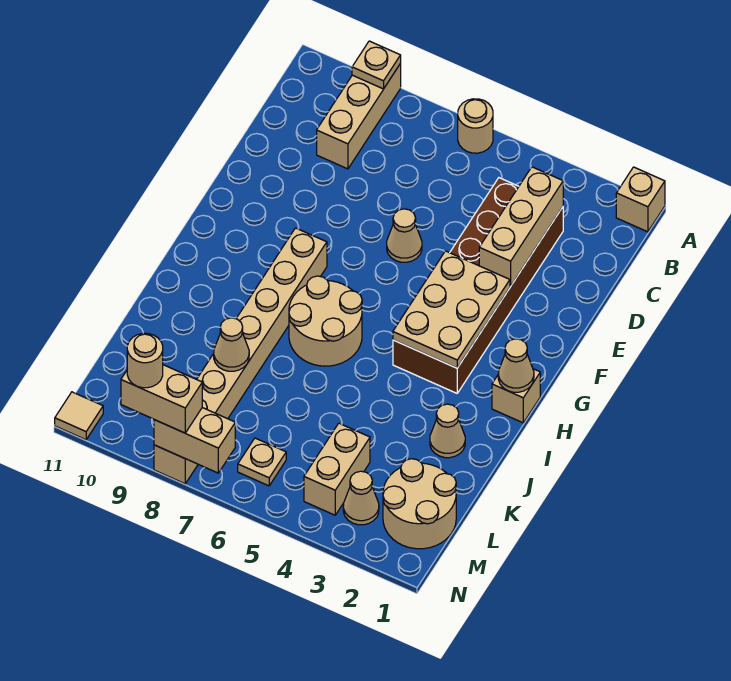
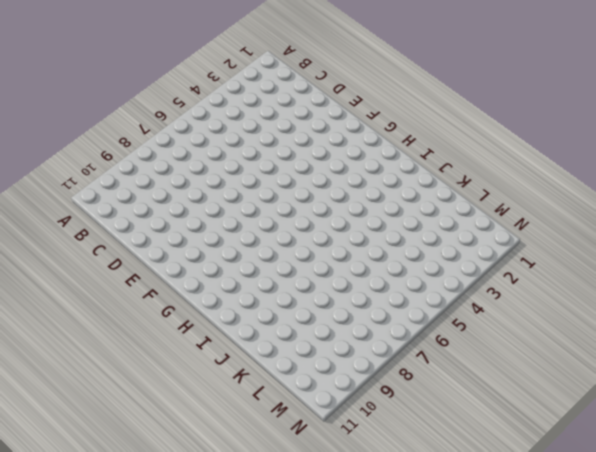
none -> tan 1x1 brick [616,167,665,232]
none -> tan 1x1 round brick [458,99,493,153]
none -> tan 1x3 brick [317,64,401,169]

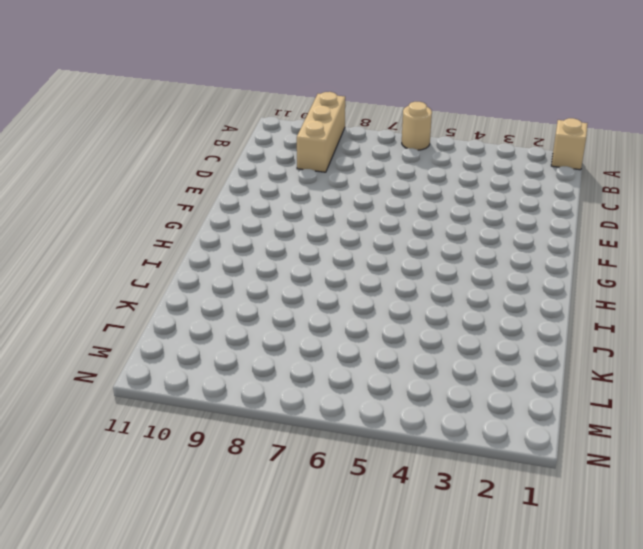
none -> brown 2x6 brick [393,178,563,393]
none -> tan 1x1 cone [387,209,422,262]
none -> tan 1x8 brick [154,228,327,484]

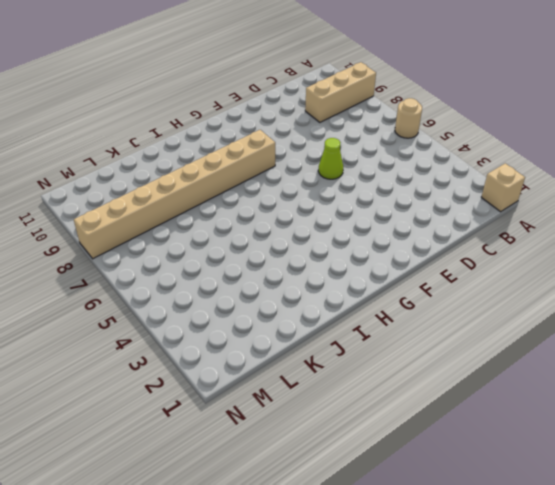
lime 1x1 cone [318,138,343,179] -> tan 1x1 cone [387,209,422,262]
none -> brown 2x6 brick [393,178,563,393]
none -> tan 1x1 brick [492,369,540,423]
none -> tan 2x2 round brick [289,276,362,366]

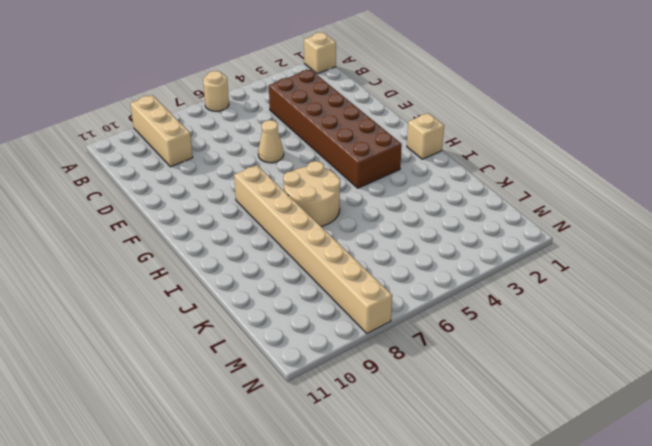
none -> tan 1x1 cone [430,404,465,458]
none -> tan 2x2 round brick [383,459,456,549]
none -> tan 1x2 brick [304,423,370,515]

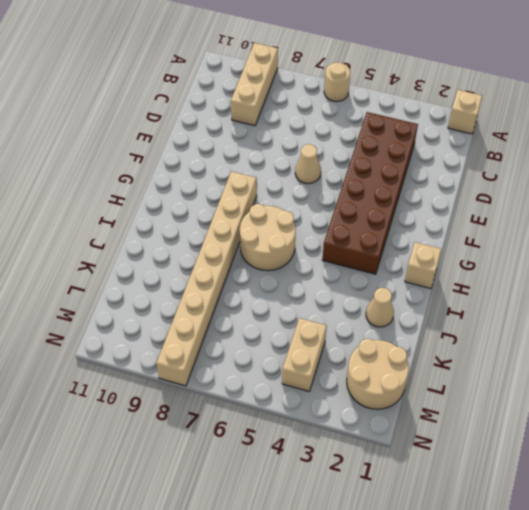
none -> tan 1x1 cone [343,471,379,525]
none -> tan 1x1 plate [238,438,286,486]
none -> tan 1x1 tile [55,392,103,440]

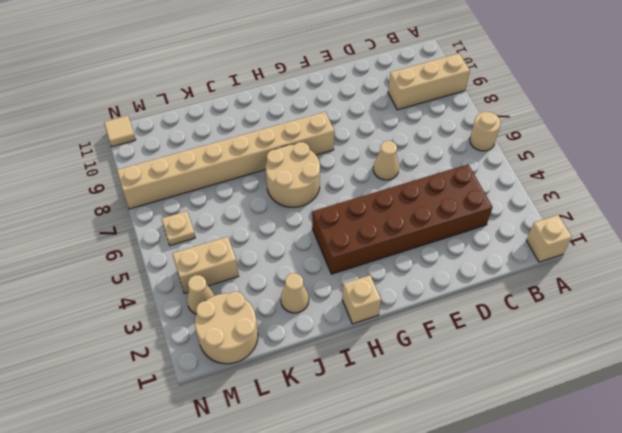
none -> tan 1x1 plate [352,41,401,89]
none -> tan 1x3 brick [479,167,563,286]
none -> tan 2x3 plate [393,251,510,368]

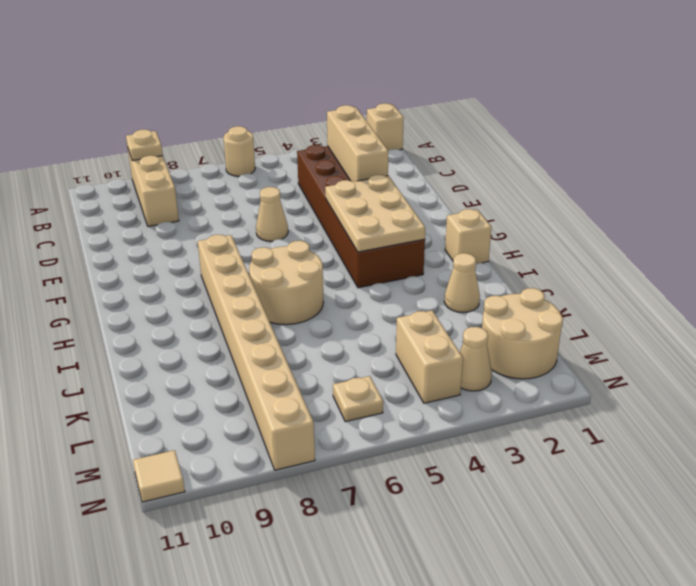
none -> tan 1x1 cone [498,339,534,392]
none -> tan 1x1 cone [214,318,249,371]
none -> tan 1x2 brick [154,408,235,473]

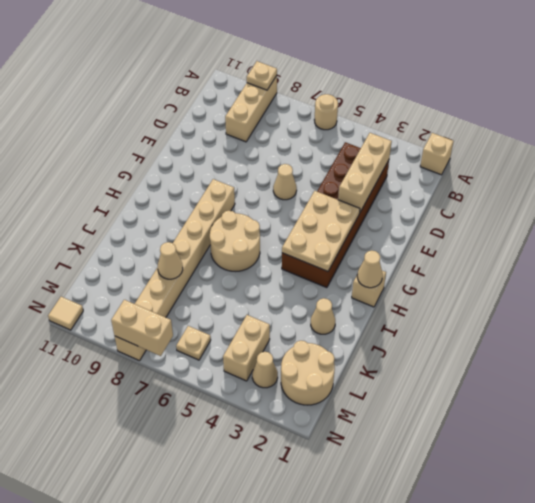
none -> tan 1x2 brick [121,365,202,433]
none -> tan 1x1 round brick [127,333,163,388]

